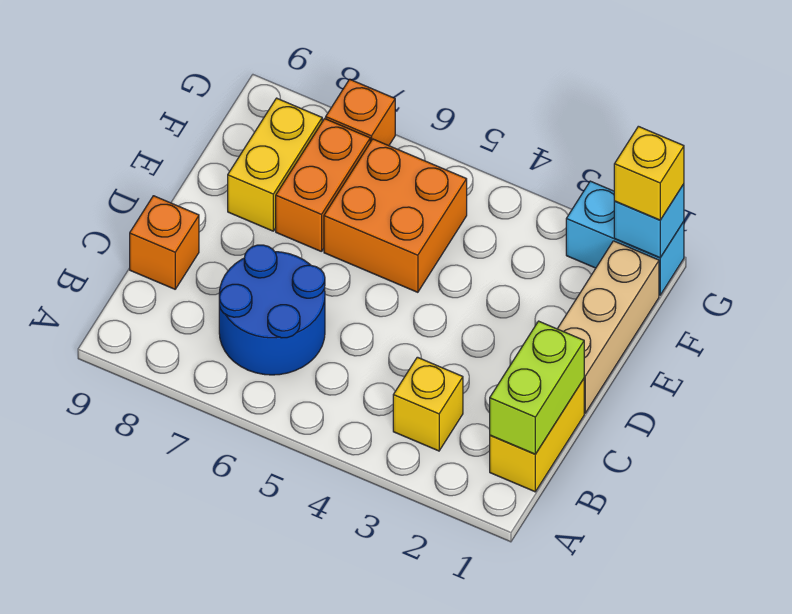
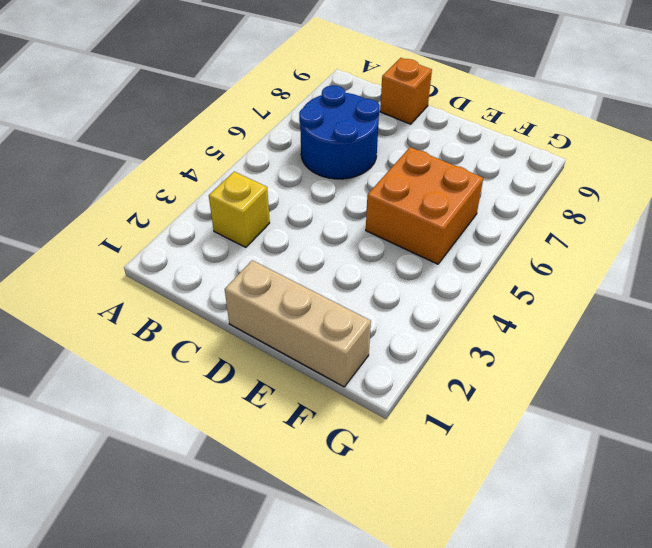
none -> yellow 1x2 brick [490,379,584,492]
none -> orange 1x2 brick [276,119,370,252]
none -> yellow 1x2 brick [228,98,322,231]

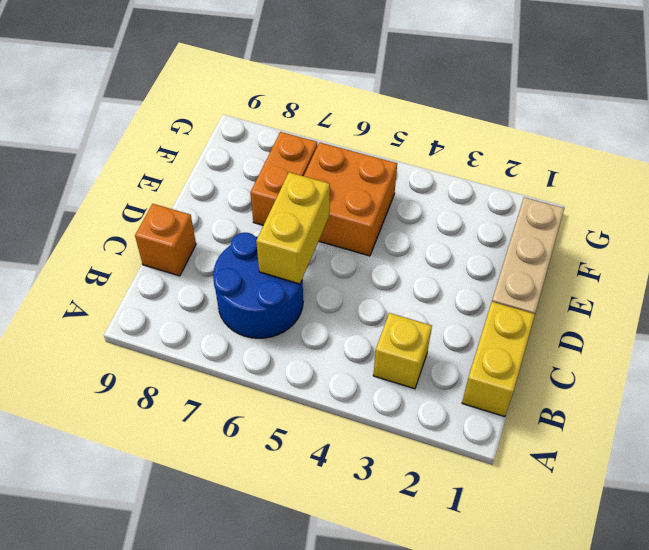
yellow 1x2 brick [256,172,330,284] -> yellow 1x2 brick moved to [228,98,322,231]
none -> cyan 1x2 brick [566,181,684,295]
none -> orange 1x1 brick [326,79,395,146]
none -> lime 1x2 brick [490,321,584,454]

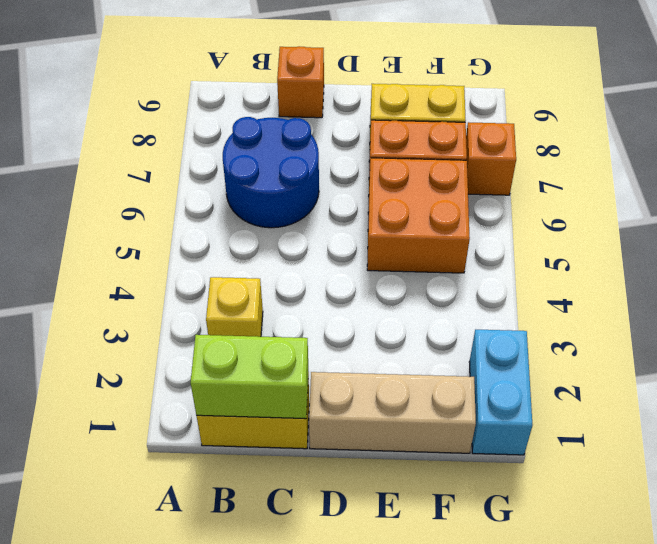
none -> cyan 1x1 brick [614,184,684,258]
none -> yellow 1x1 brick [614,126,684,220]

